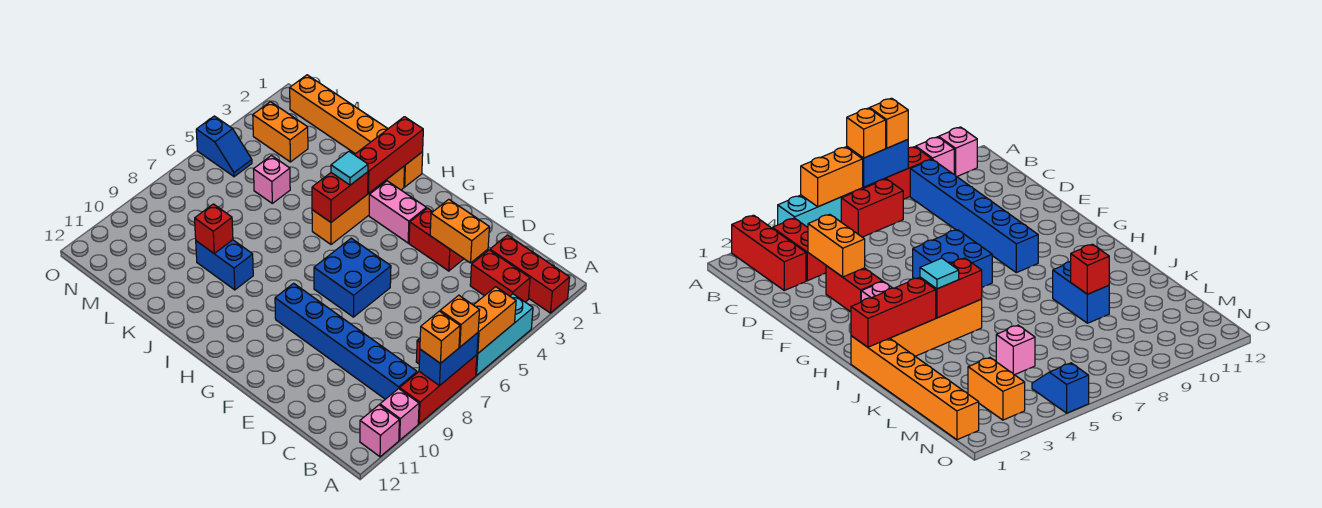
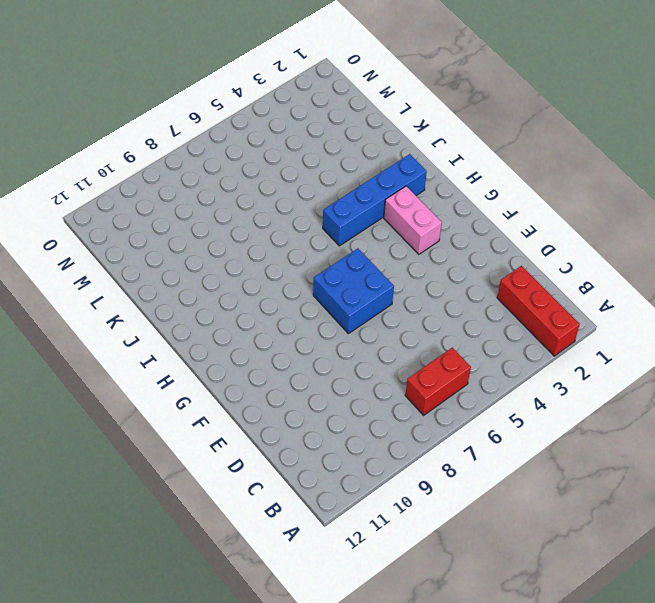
blue 1x4 brick [323,154,427,246] -> orange 1x4 brick [312,166,404,244]
none -> cyan 1x3 brick [476,294,533,375]
none -> red 1x3 brick [400,355,477,424]
none -> pink 1x1 brick [380,389,419,440]

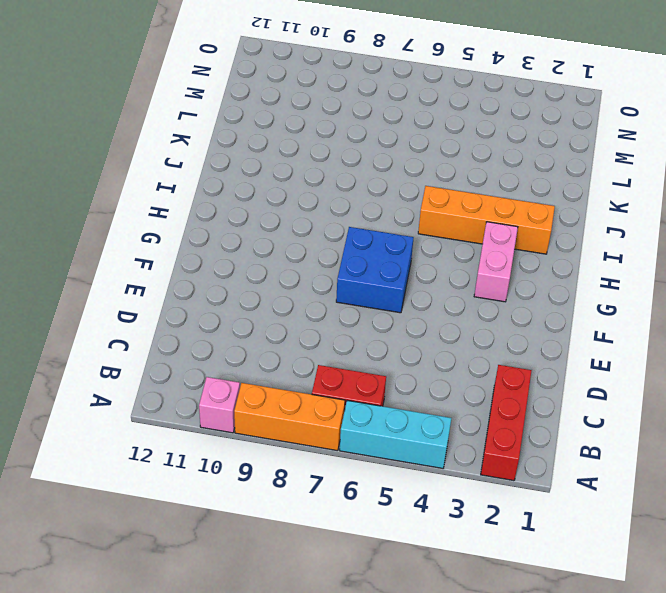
orange 1x3 brick [234,383,345,451] -> red 1x3 brick [400,355,477,424]
none -> pink 1x1 brick [360,405,399,457]
none -> red 1x2 brick [470,250,530,302]
none -> blue 1x6 brick [275,283,417,399]

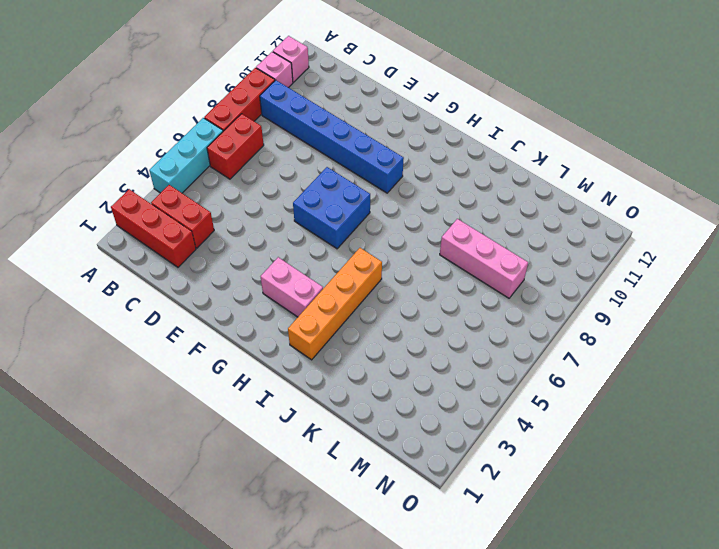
pink 1x3 brick [440,219,528,298] -> none
none -> red 1x2 brick [409,208,464,271]
none -> orange 1x6 brick [290,75,423,187]
none -> blue 1x2 brick [196,240,253,290]

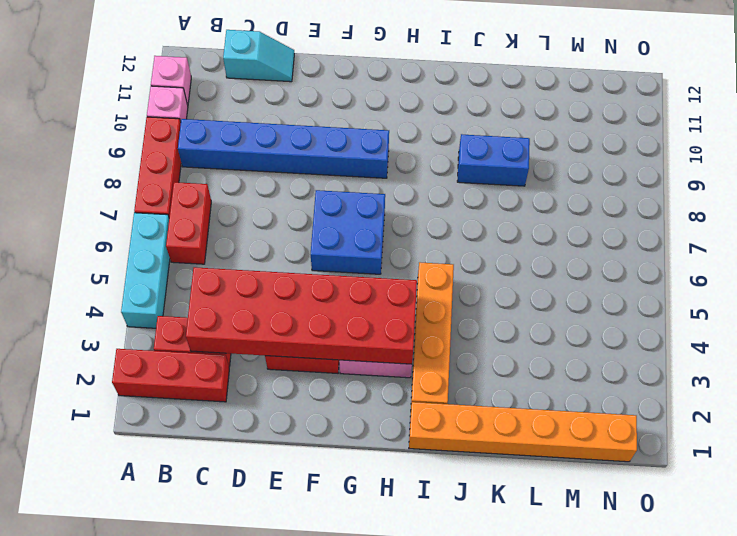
red 2x6 brick [186,267,417,364] -> orange 1x2 brick [430,199,489,263]
cyan 1x2 slope [223,30,294,82] -> none
none -> pink 1x1 brick [254,156,290,203]
none -> orange 1x2 brick [253,102,308,162]
none -> blue 1x2 slope [196,116,252,177]

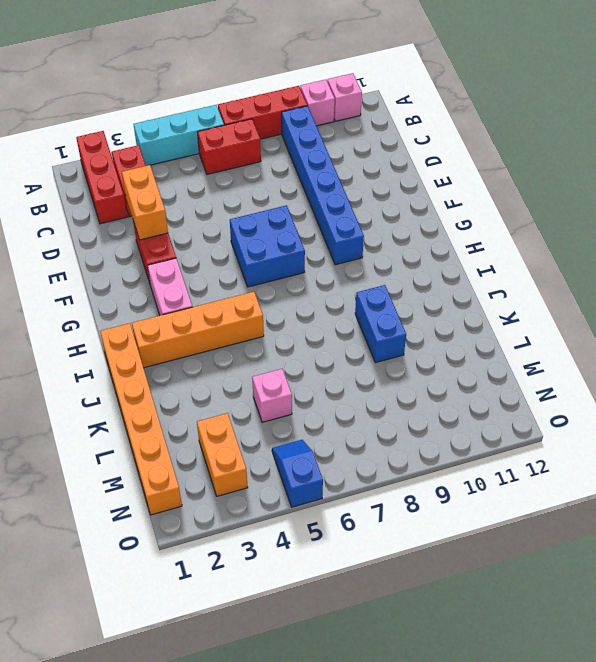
none -> orange 1x2 brick [474,287,516,353]
none -> blue 1x2 brick [419,333,478,386]
none -> red 1x3 brick [355,117,423,193]

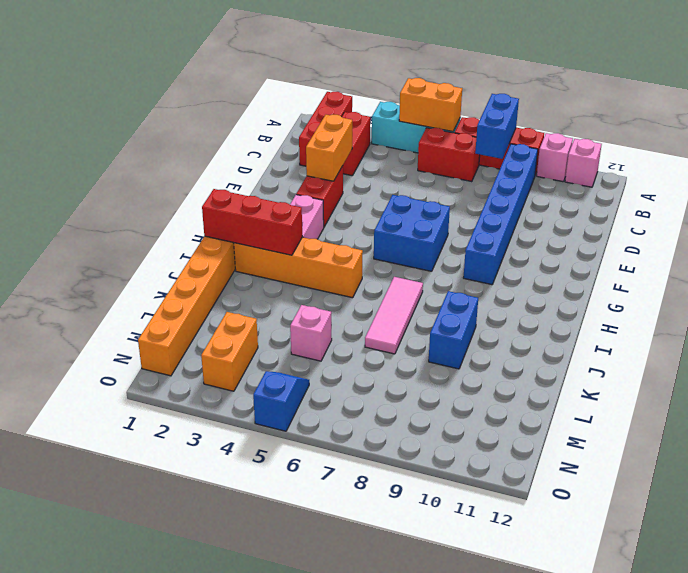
blue 1x2 brick [475,94,519,159] -> blue 1x2 brick turned to [419,333,478,386]
pink 1x3 tile [365,277,423,354] -> none
none -> red 1x2 brick [312,172,368,222]
none -> red 1x1 brick [195,204,233,253]
none -> orange 1x1 brick [440,295,480,347]

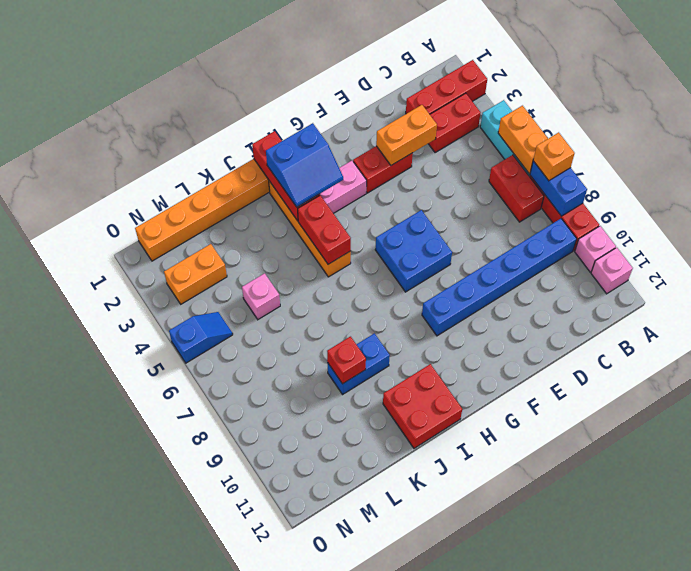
blue 2x2 slope [266,123,343,207] -> none
red 2x2 brick [383,364,462,448] -> none
none -> orange 1x1 brick [420,311,460,363]
none -> cyan 1x1 tile [331,152,368,185]

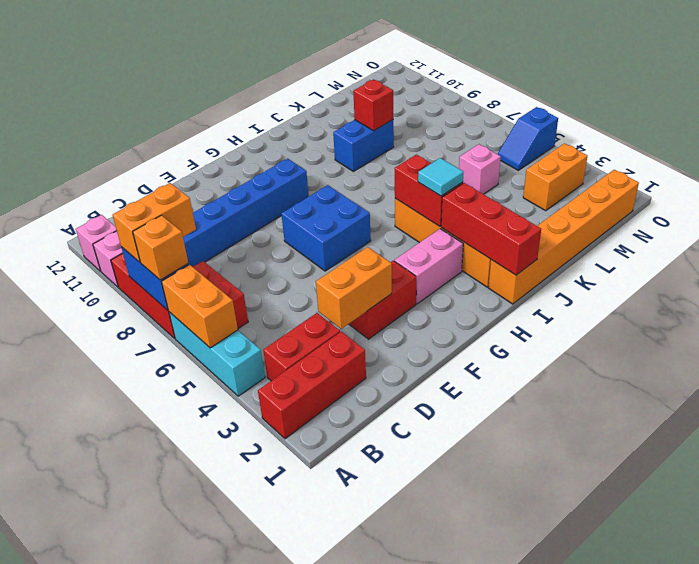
orange 1x2 brick [113,183,196,262] -> orange 1x1 brick [420,311,460,363]

